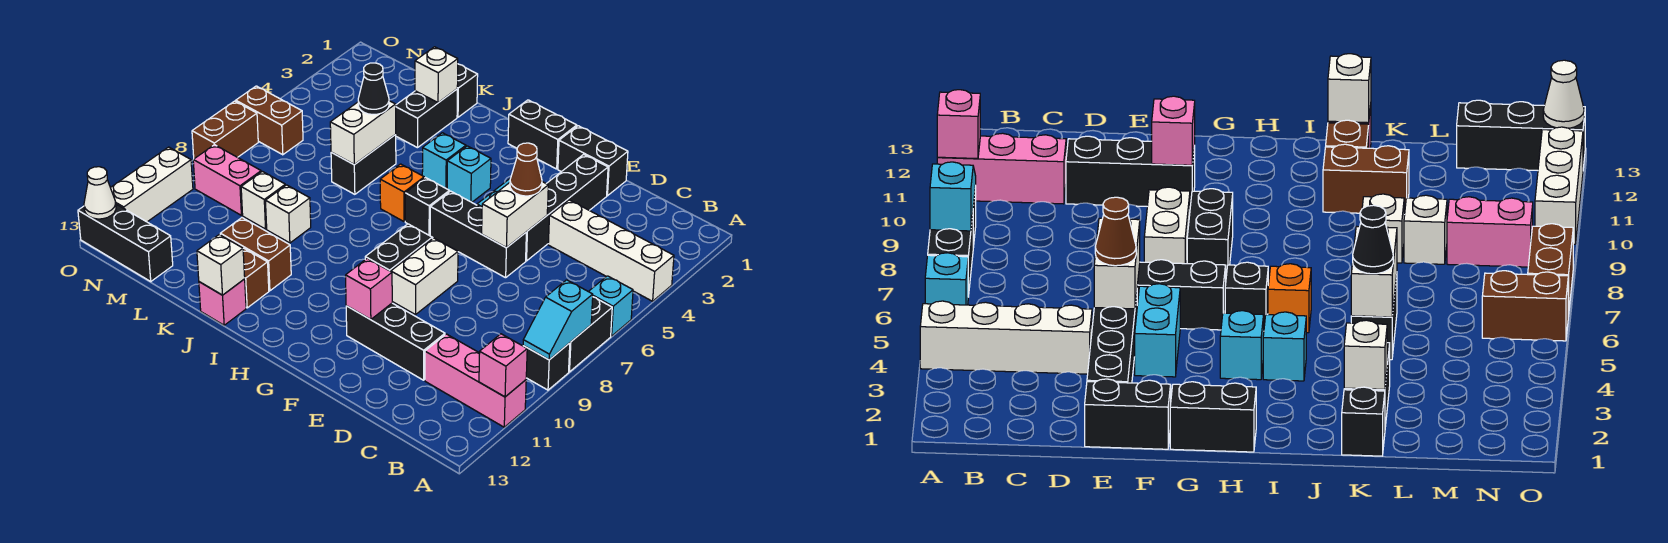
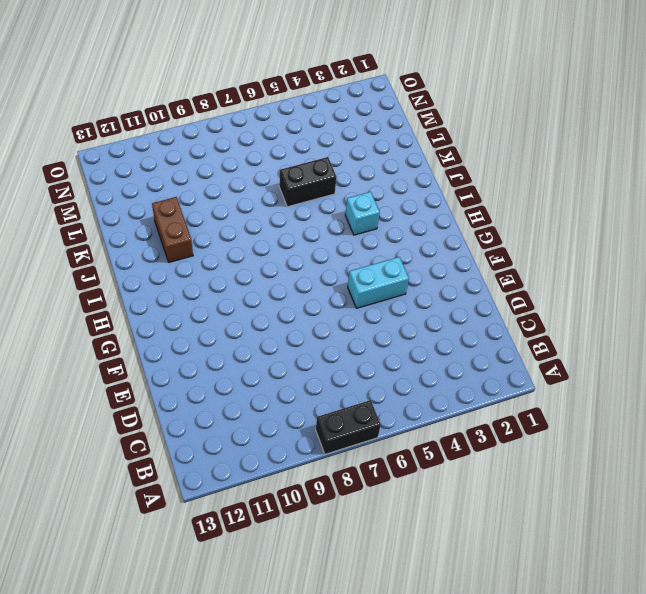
none -> white 1x4 brick [548,200,674,301]
none -> cyan 1x1 brick [588,276,633,336]
none -> black 1x1 brick [524,343,570,390]
none -> pink 1x3 brick [425,334,526,427]

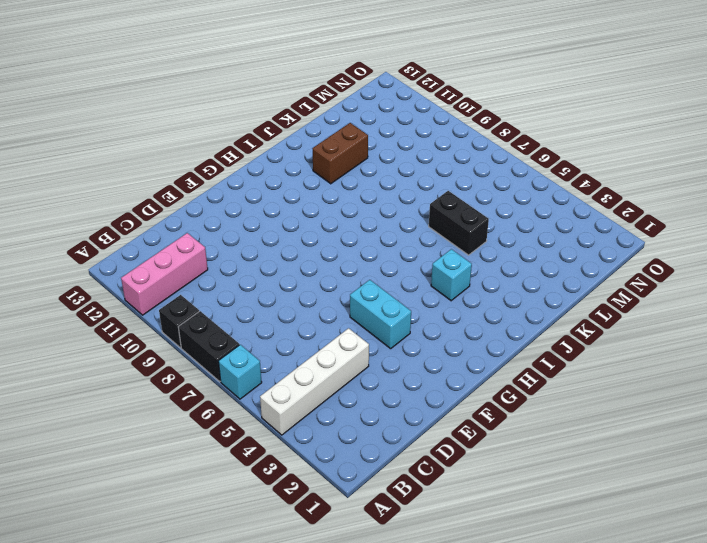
none -> black 1x3 brick [346,303,445,380]
none -> black 1x2 brick [558,126,628,196]
none -> black 1x4 brick [526,154,608,261]
none -> black 1x3 brick [430,191,526,278]

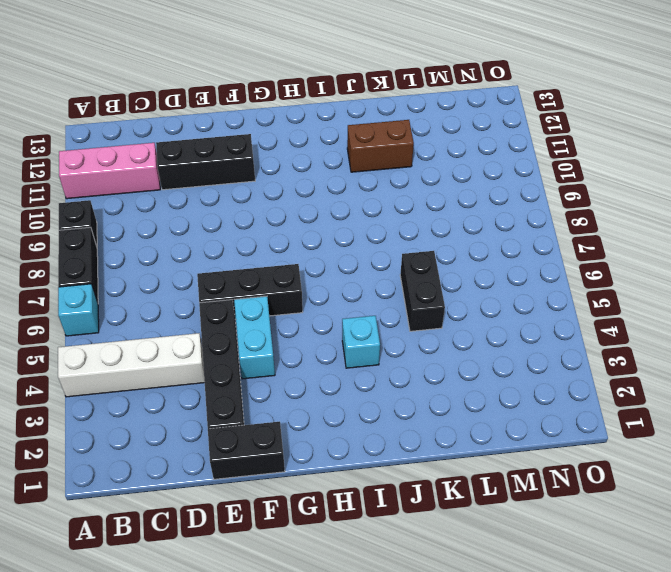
none -> white 1x2 brick [391,238,458,315]
none -> black 1x2 brick [508,100,577,169]
none -> black 1x2 brick [365,224,432,271]
none -> cyan 1x1 brick [447,146,491,202]

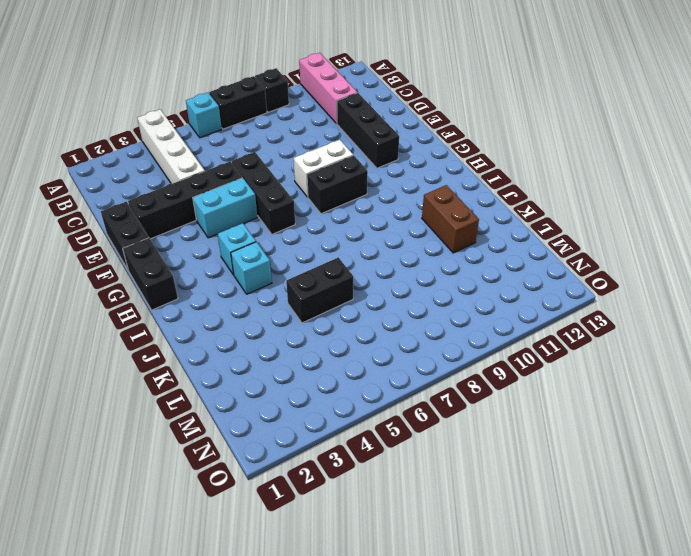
none -> black 1x1 brick [405,178,449,235]
none -> orange 1x1 brick [380,164,424,222]
none -> brown 1x1 brick [243,248,269,308]
none -> pink 1x1 brick [199,279,246,325]

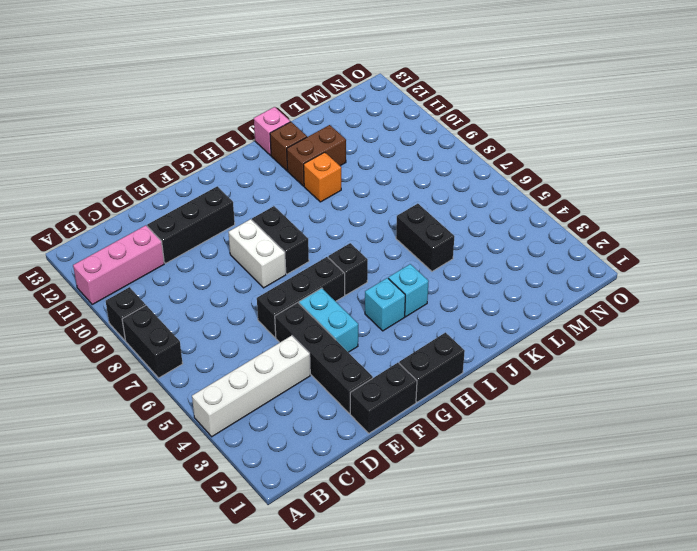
orange 1x1 brick [304,152,341,202] -> orange 1x1 brick moved to [380,164,424,222]
none -> cyan 1x1 brick [588,276,633,336]
none -> black 1x1 brick [457,64,478,117]
none -> black 1x2 brick [395,89,457,148]
none -> white 1x1 brick [265,185,311,243]

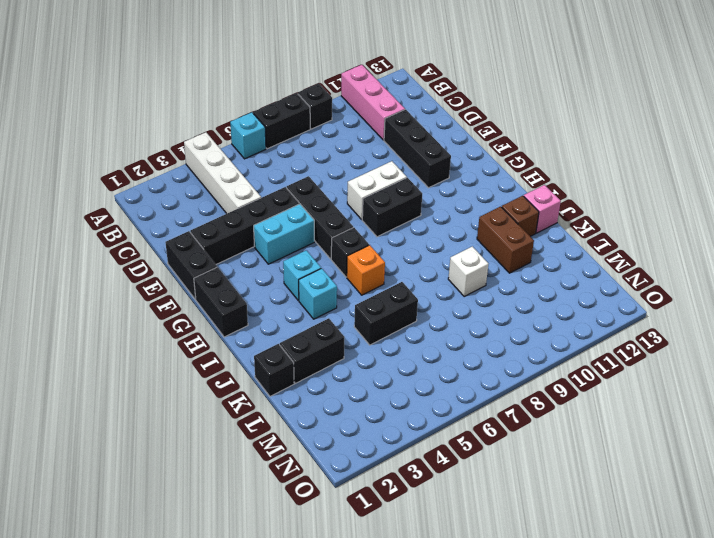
none -> white 1x1 brick [241,171,285,229]
none -> pink 1x2 brick [193,145,261,215]
none -> black 1x3 brick [78,204,173,281]
none -> brown 1x2 brick [236,86,303,155]

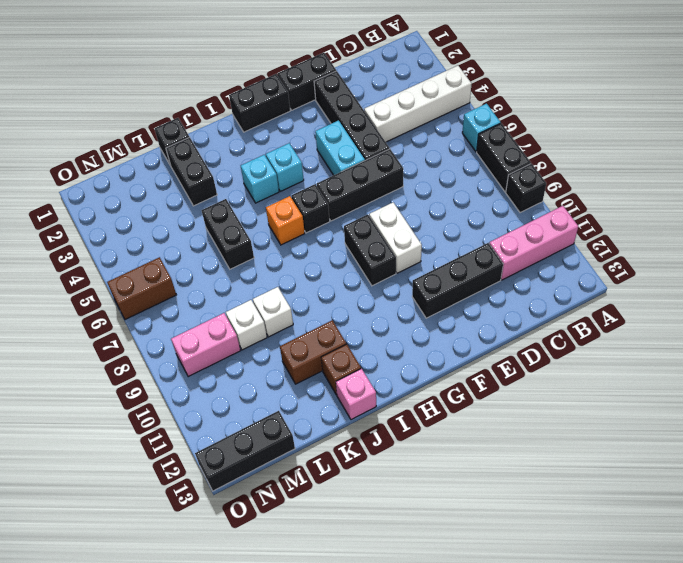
none -> brown 1x2 brick [192,101,258,159]
none -> white 1x3 brick [111,147,193,222]
none -> cyan 1x2 slope [523,280,593,360]
none -> pink 1x1 brick [479,334,527,397]

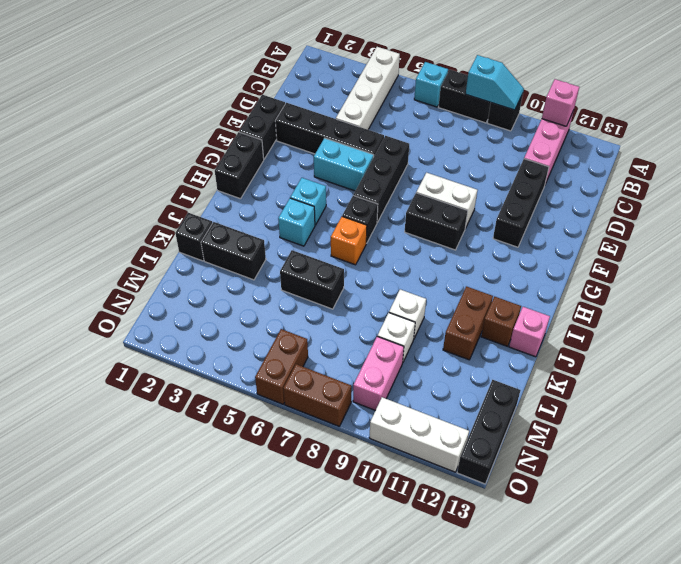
none -> white 1x2 brick [482,182,548,248]
none -> pink 1x1 brick [346,258,392,320]
none -> white 1x1 brick [197,235,245,295]
none -> white 1x1 brick [415,47,458,103]

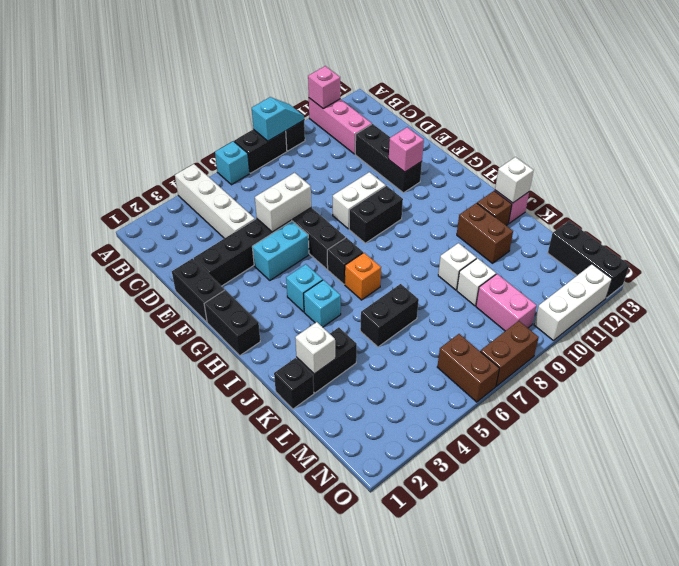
none -> white 1x2 brick [330,101,396,165]
none -> white 1x1 cone [84,167,116,219]
none -> brown 1x1 cone [510,143,542,196]
none -> black 1x1 cone [358,63,389,115]

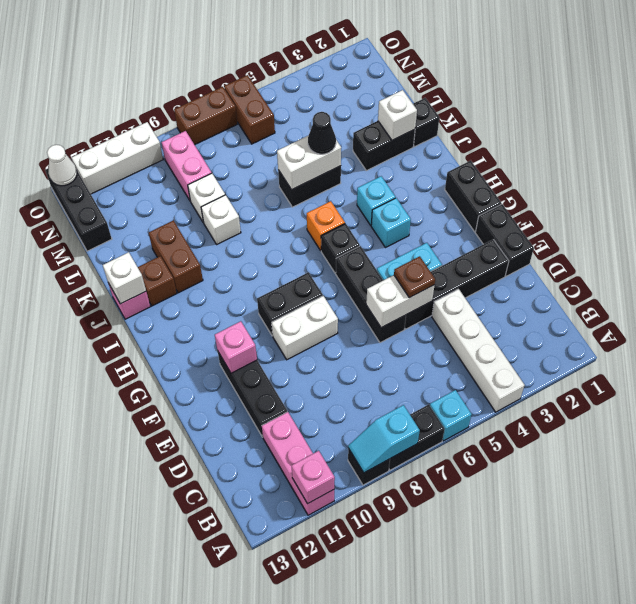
brown 1x1 plate [394,256,435,298] -> brown 1x1 cone [510,143,542,196]

